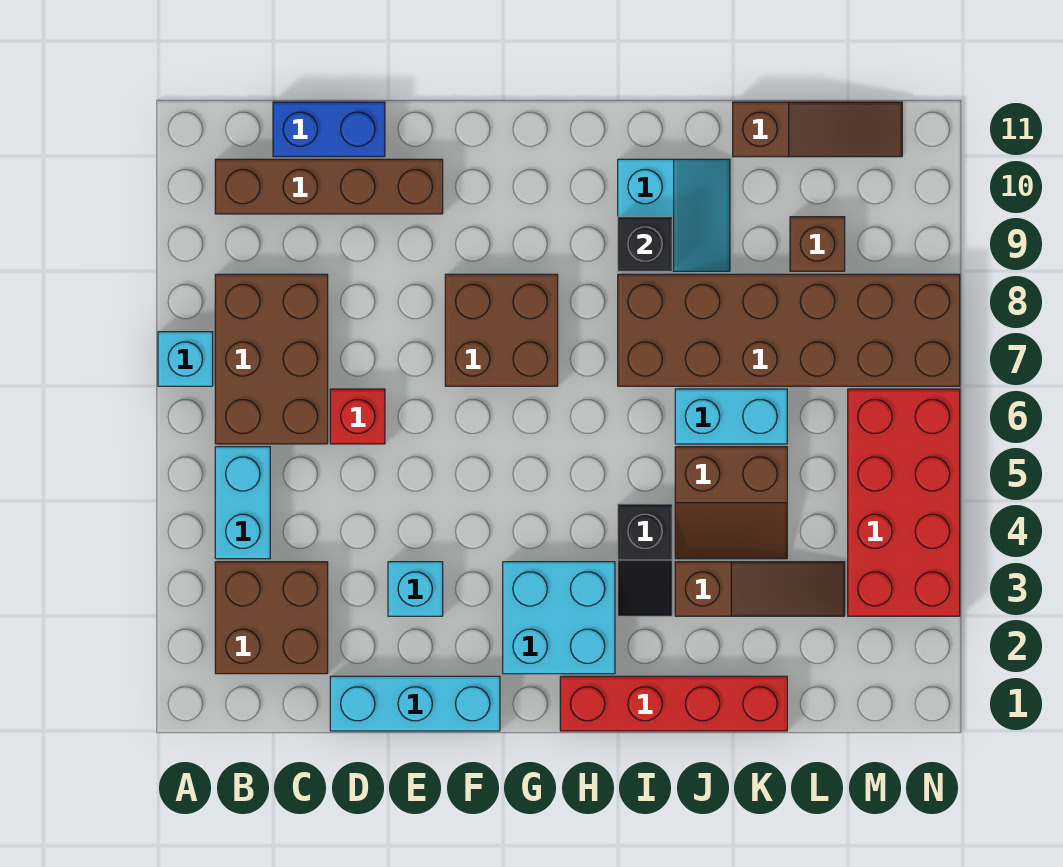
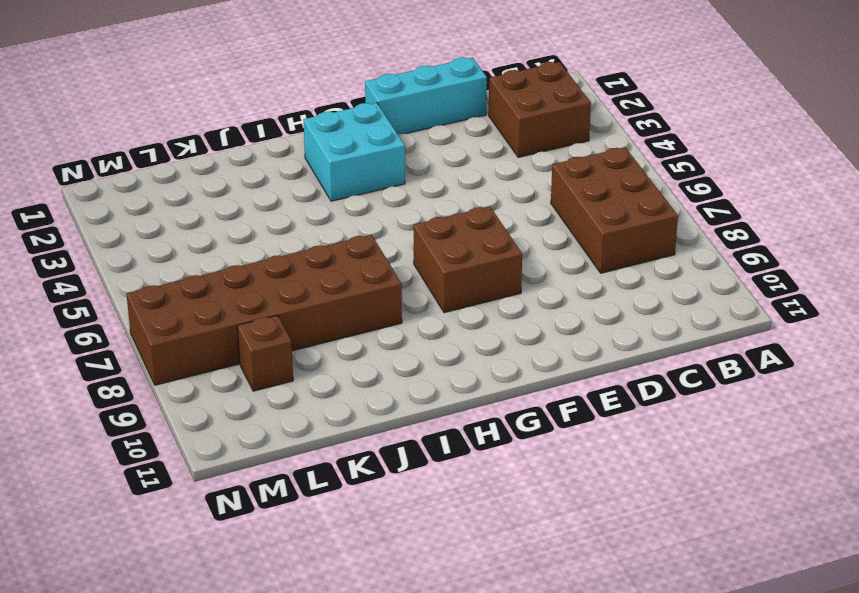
none -> cyan 1x1 brick [158,332,213,386]
none -> cyan 1x2 brick [215,447,270,559]
none -> brown 1x4 brick [215,159,443,214]

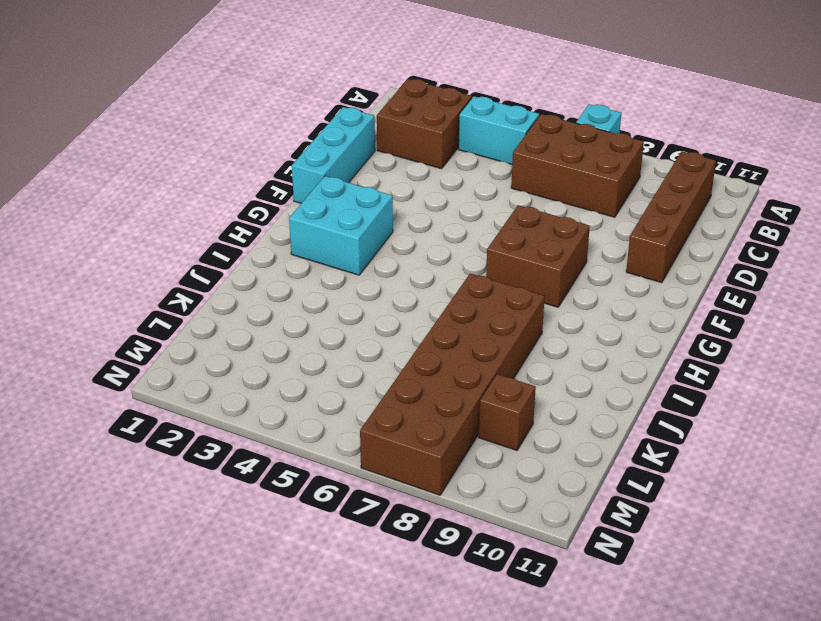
none -> blue 1x2 brick [273,102,385,157]
none -> red 1x1 brick [330,389,385,444]
none -> cyan 1x1 brick [388,562,443,616]

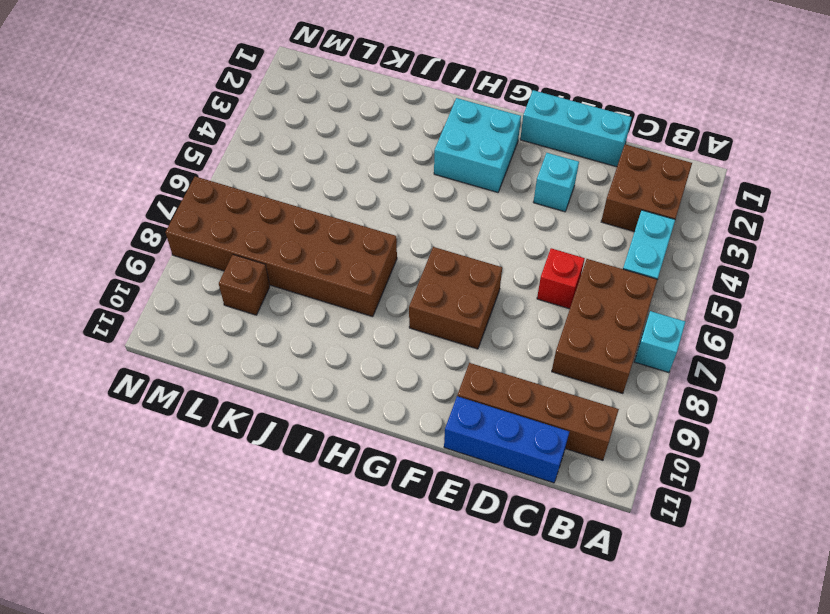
blue 1x3 brick [444,396,569,483] -> blue 1x2 brick [273,102,385,157]
none -> red 1x4 brick [560,676,787,731]
none -> black 1x2 slope [618,504,672,616]
none -> cyan 2x2 slope [618,159,730,271]

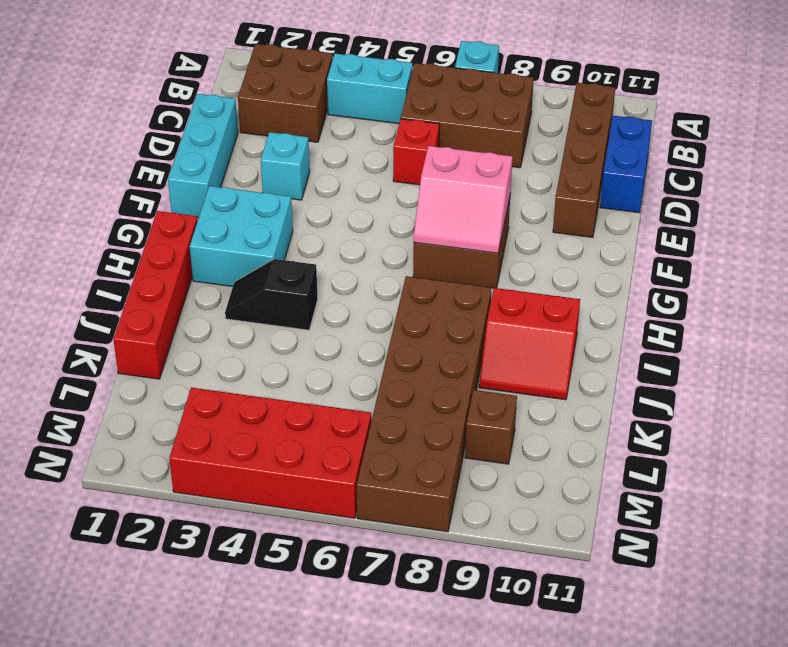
pink 2x2 slope [414,146,512,253] -> none
red 2x2 slope [479,288,580,400] -> cyan 2x2 slope [618,159,730,271]
none -> brown 1x3 slope [675,562,845,616]
none -> brown 2x2 slope [675,447,787,559]
none -> cyan 1x2 brick [675,389,787,444]

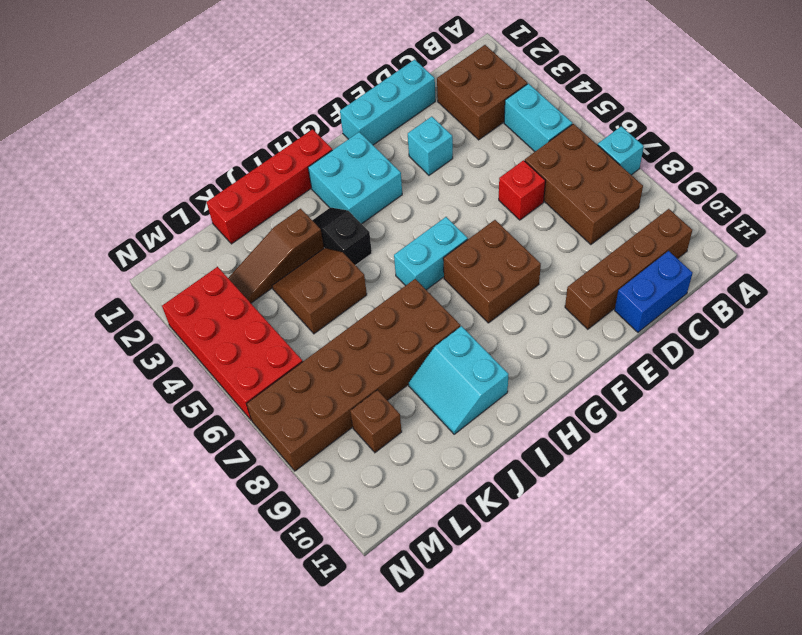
cyan 1x2 brick [394,217,468,290] -> cyan 1x2 brick moved to [675,389,787,444]
none -> brown 1x3 slope [733,102,902,157]
none -> black 1x1 brick [618,217,672,271]

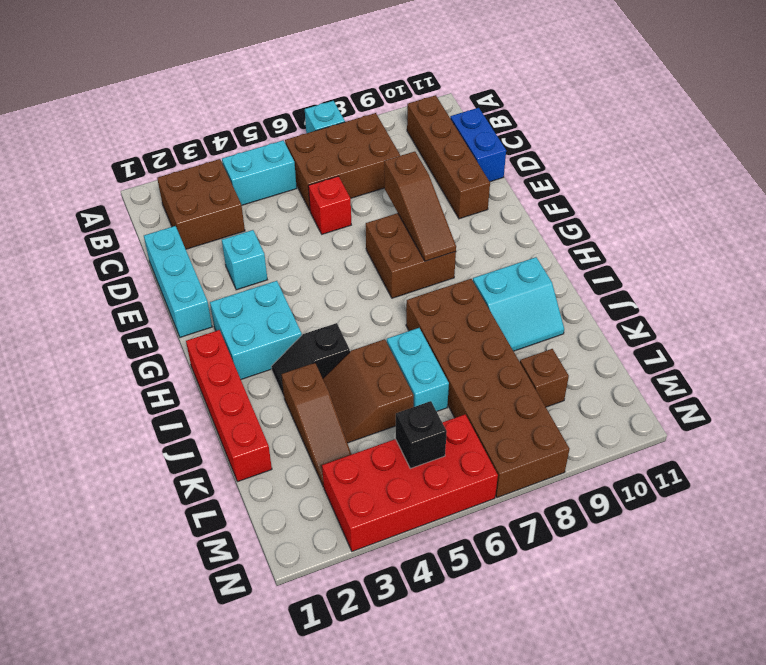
brown 1x3 slope [384,152,456,261] -> brown 1x3 slope moved to [733,102,902,157]
black 1x1 brick [396,401,447,469] -> black 1x1 brick moved to [618,217,672,271]

